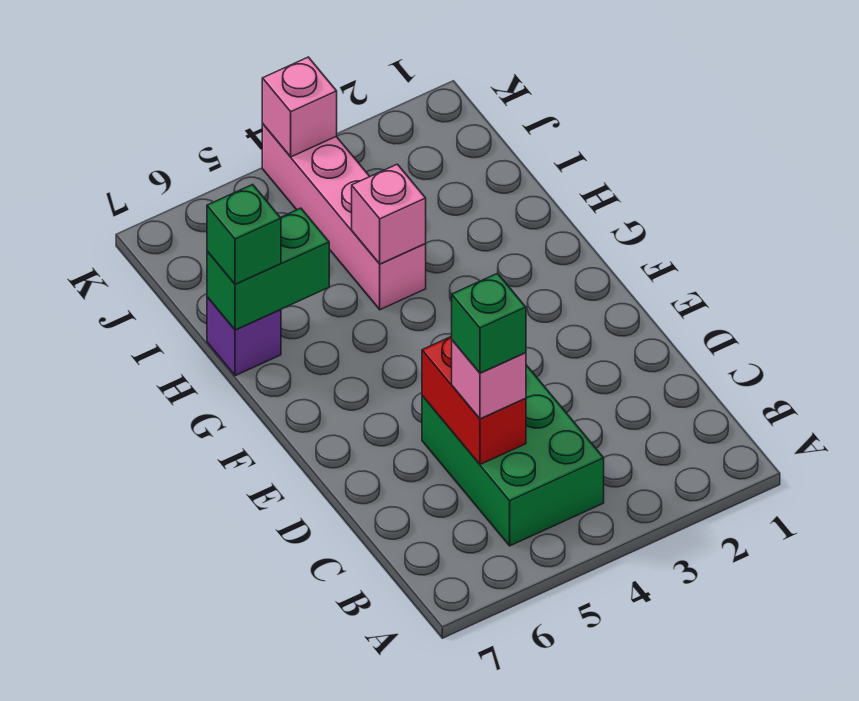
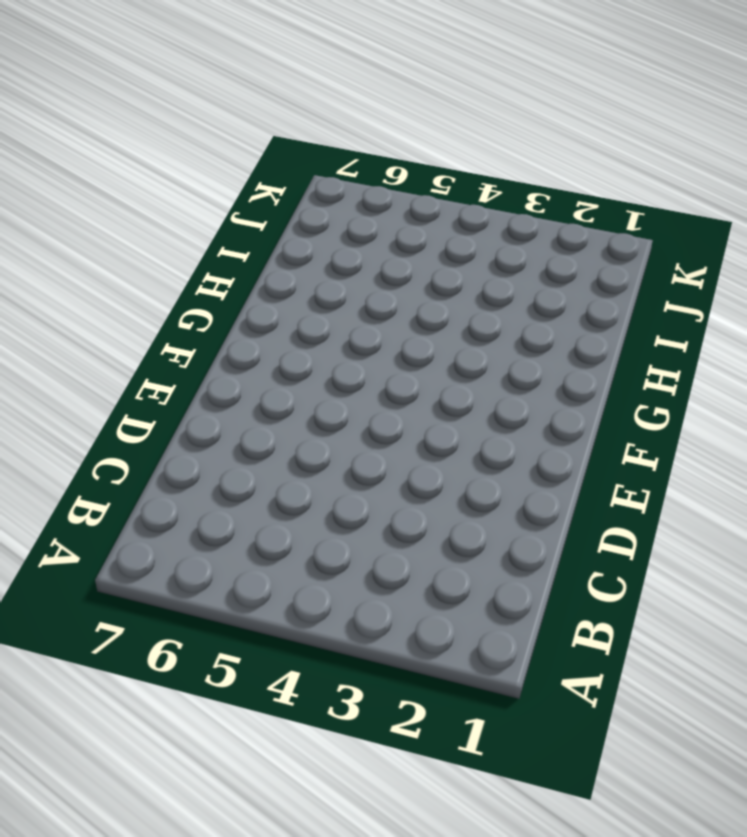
none -> green 2x3 brick [422,365,604,546]
none -> pink 1x4 brick [262,124,426,310]

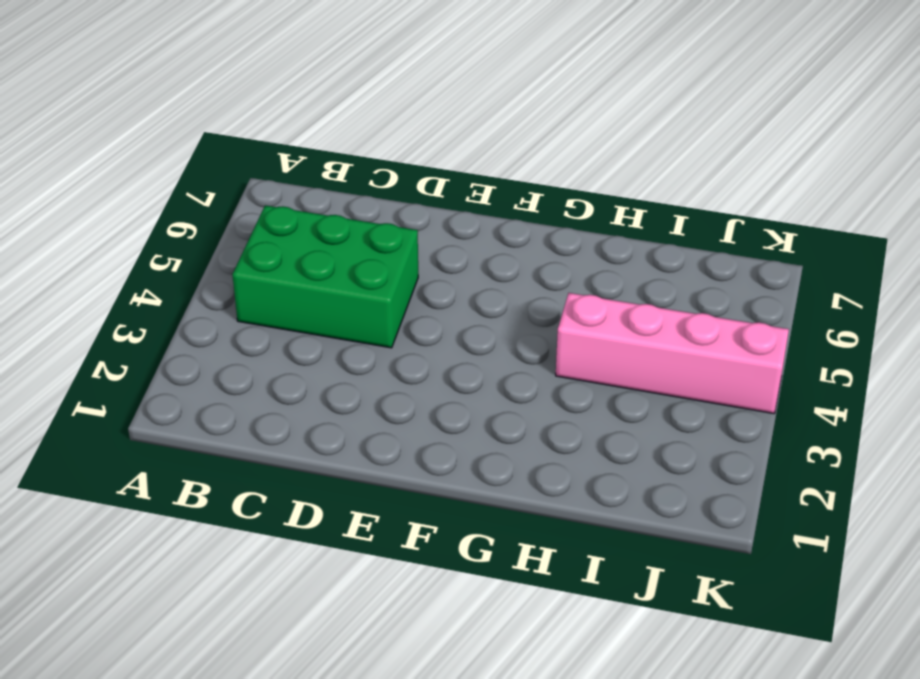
none -> purple 1x1 brick [207,297,281,376]
none -> red 1x2 brick [422,336,526,464]

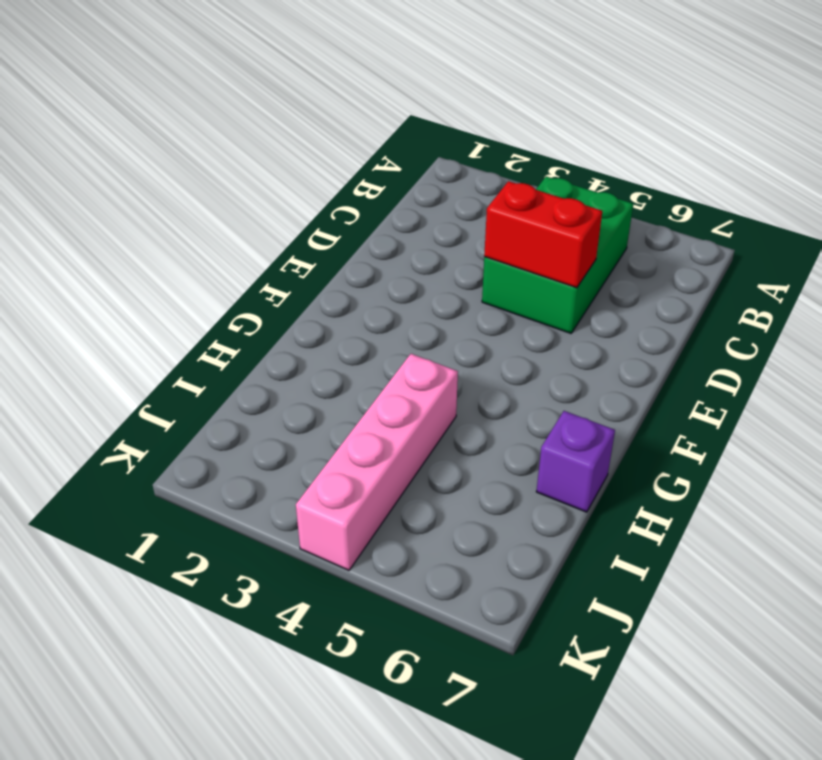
red 1x2 brick [484,181,602,288] -> red 1x2 brick turned to [422,336,526,464]
none -> pink 1x1 brick [352,164,426,264]
none -> green 1x2 brick [207,208,329,330]

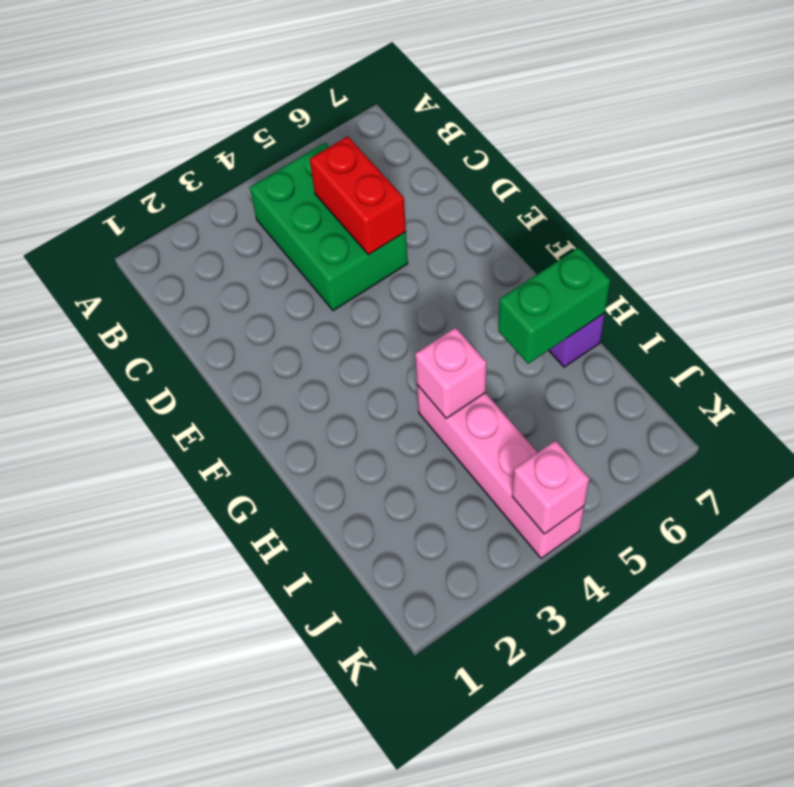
none -> pink 1x1 brick [452,340,526,419]
none -> green 1x1 brick [207,184,281,284]

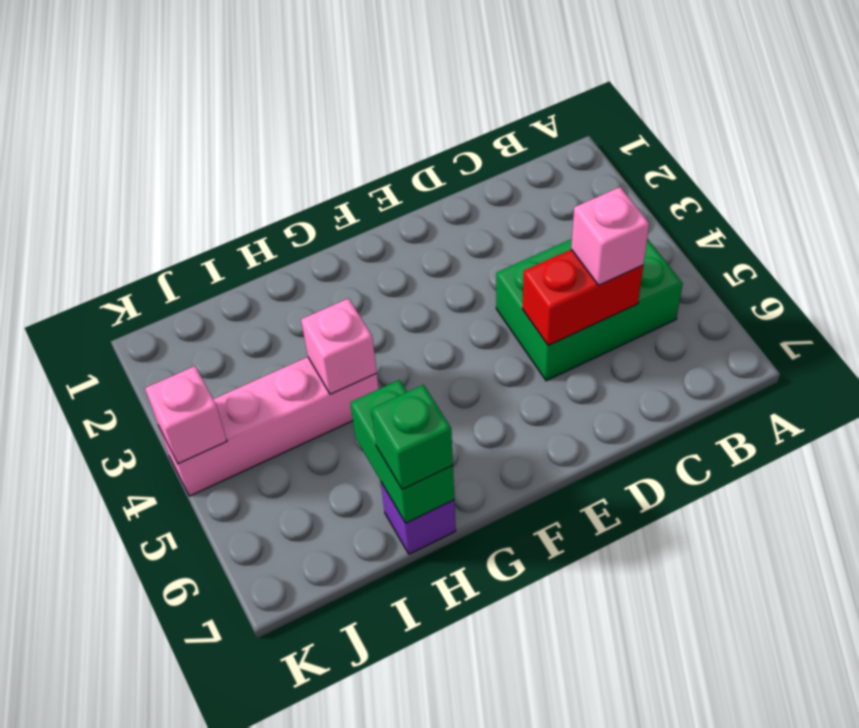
none -> green 1x1 brick [452,273,526,373]

